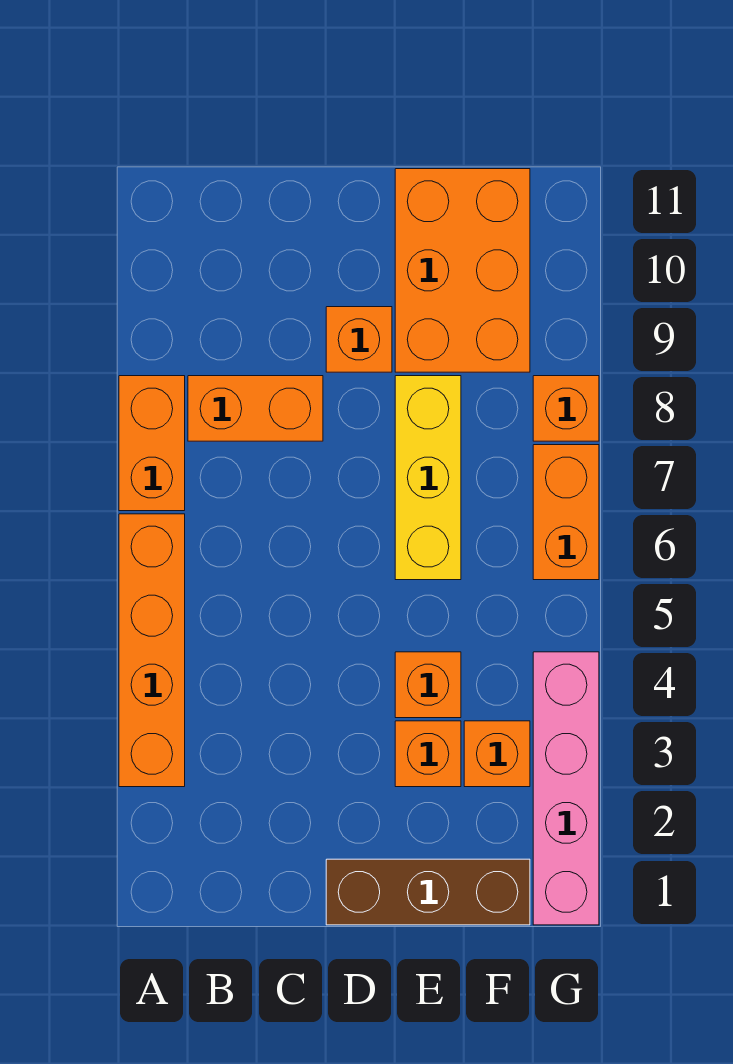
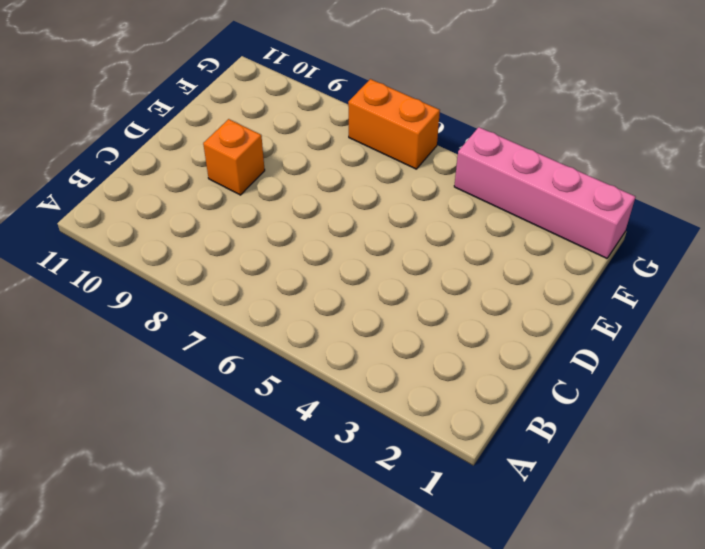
none -> orange 1x4 brick [119,514,185,787]
none -> orange 1x2 brick [119,376,185,511]
none -> orange 1x2 brick [188,376,323,441]

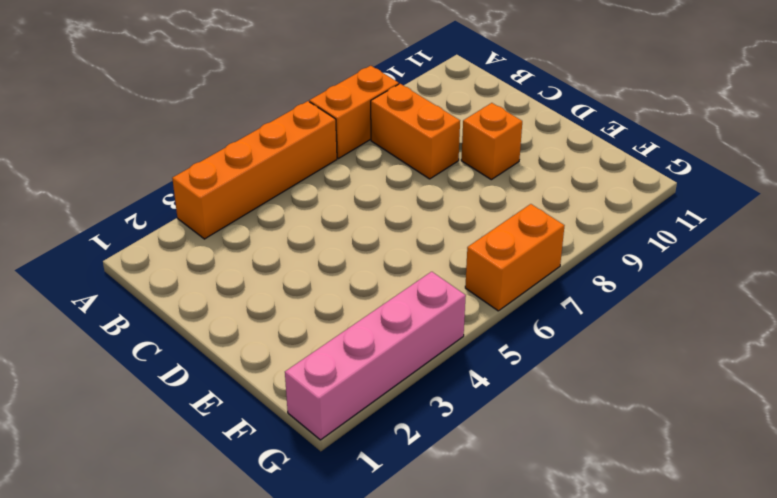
none -> brown 1x3 brick [326,859,530,925]
none -> orange 1x1 brick [395,721,461,787]
none -> orange 1x1 brick [395,652,461,718]

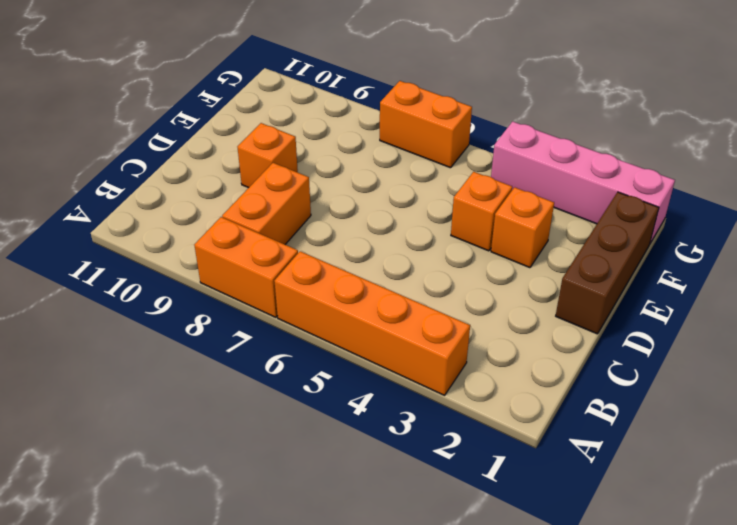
none -> yellow 1x3 brick [395,376,461,580]
none -> orange 2x3 brick [395,169,530,372]
none -> orange 1x1 brick [464,721,530,787]

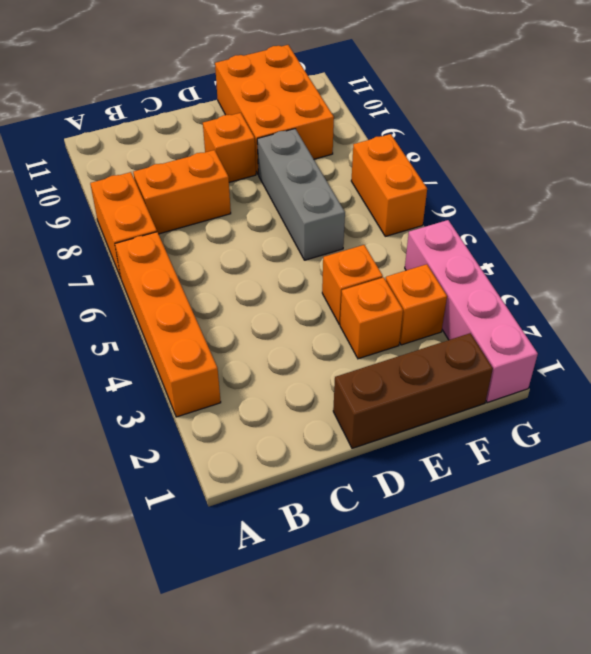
grey 1x3 brick [257,129,345,260] -> yellow 1x3 brick [395,376,461,580]
none -> orange 1x1 brick [533,376,599,441]

